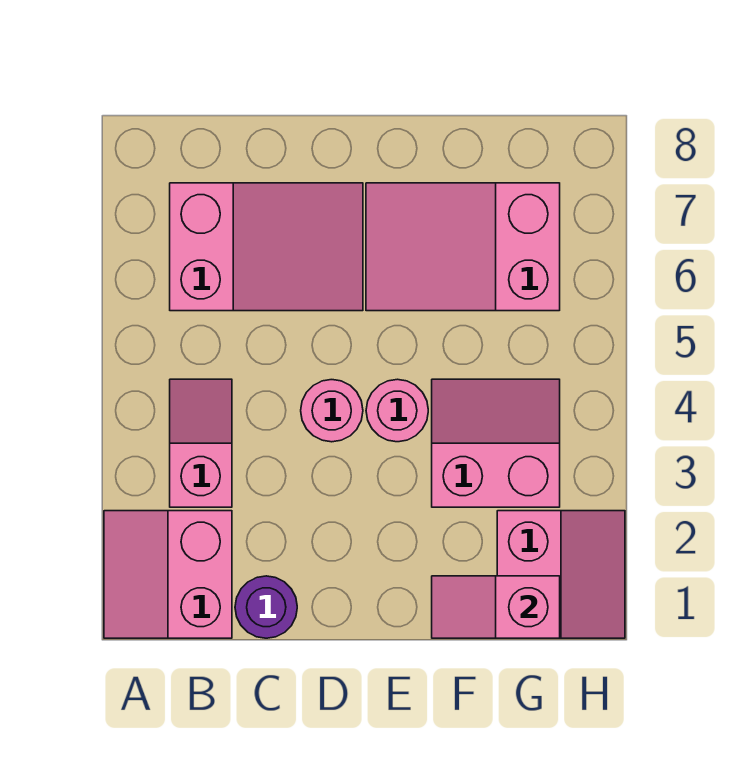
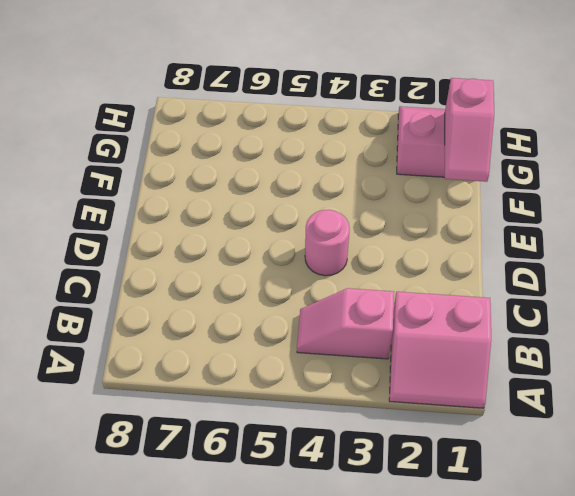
none -> pink 2x3 slope [170,183,363,311]
none -> purple 1x1 round brick [235,576,297,638]

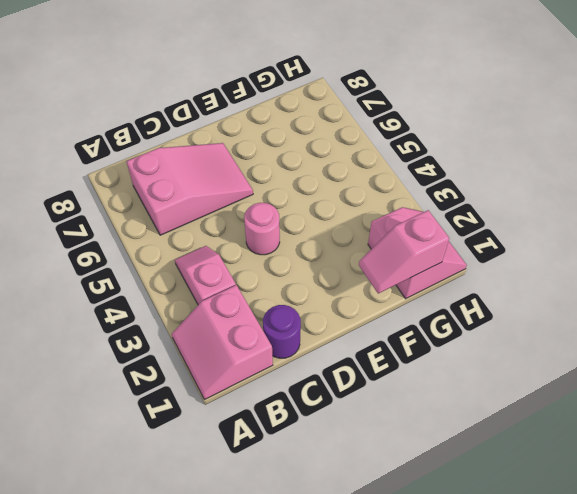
none -> pink 1x1 round brick [366,379,428,442]
none -> pink 2x3 slope [366,183,560,311]

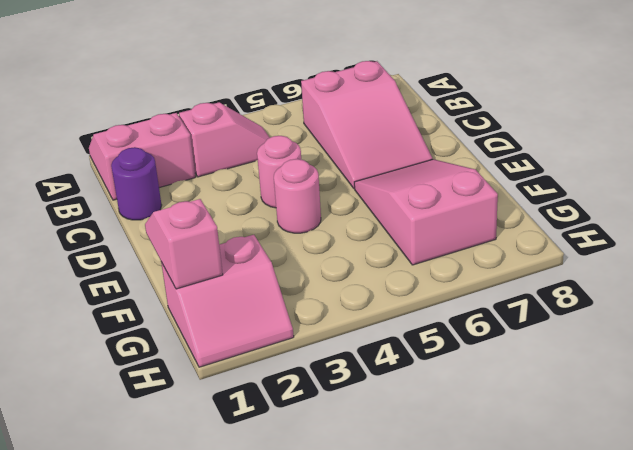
none -> pink 2x2 slope [432,379,560,507]

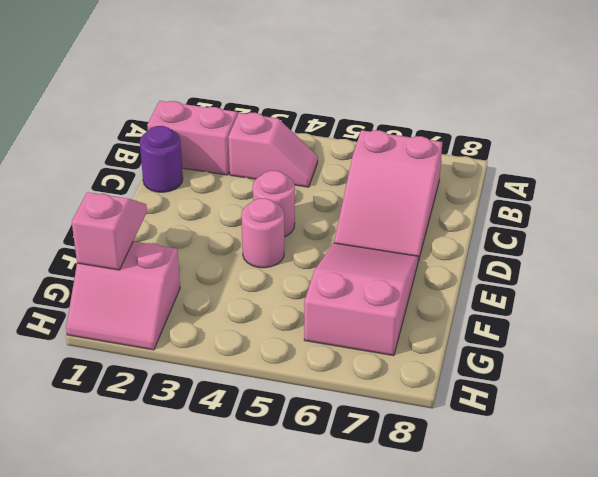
none -> pink 2x2 slope [432,379,560,507]

